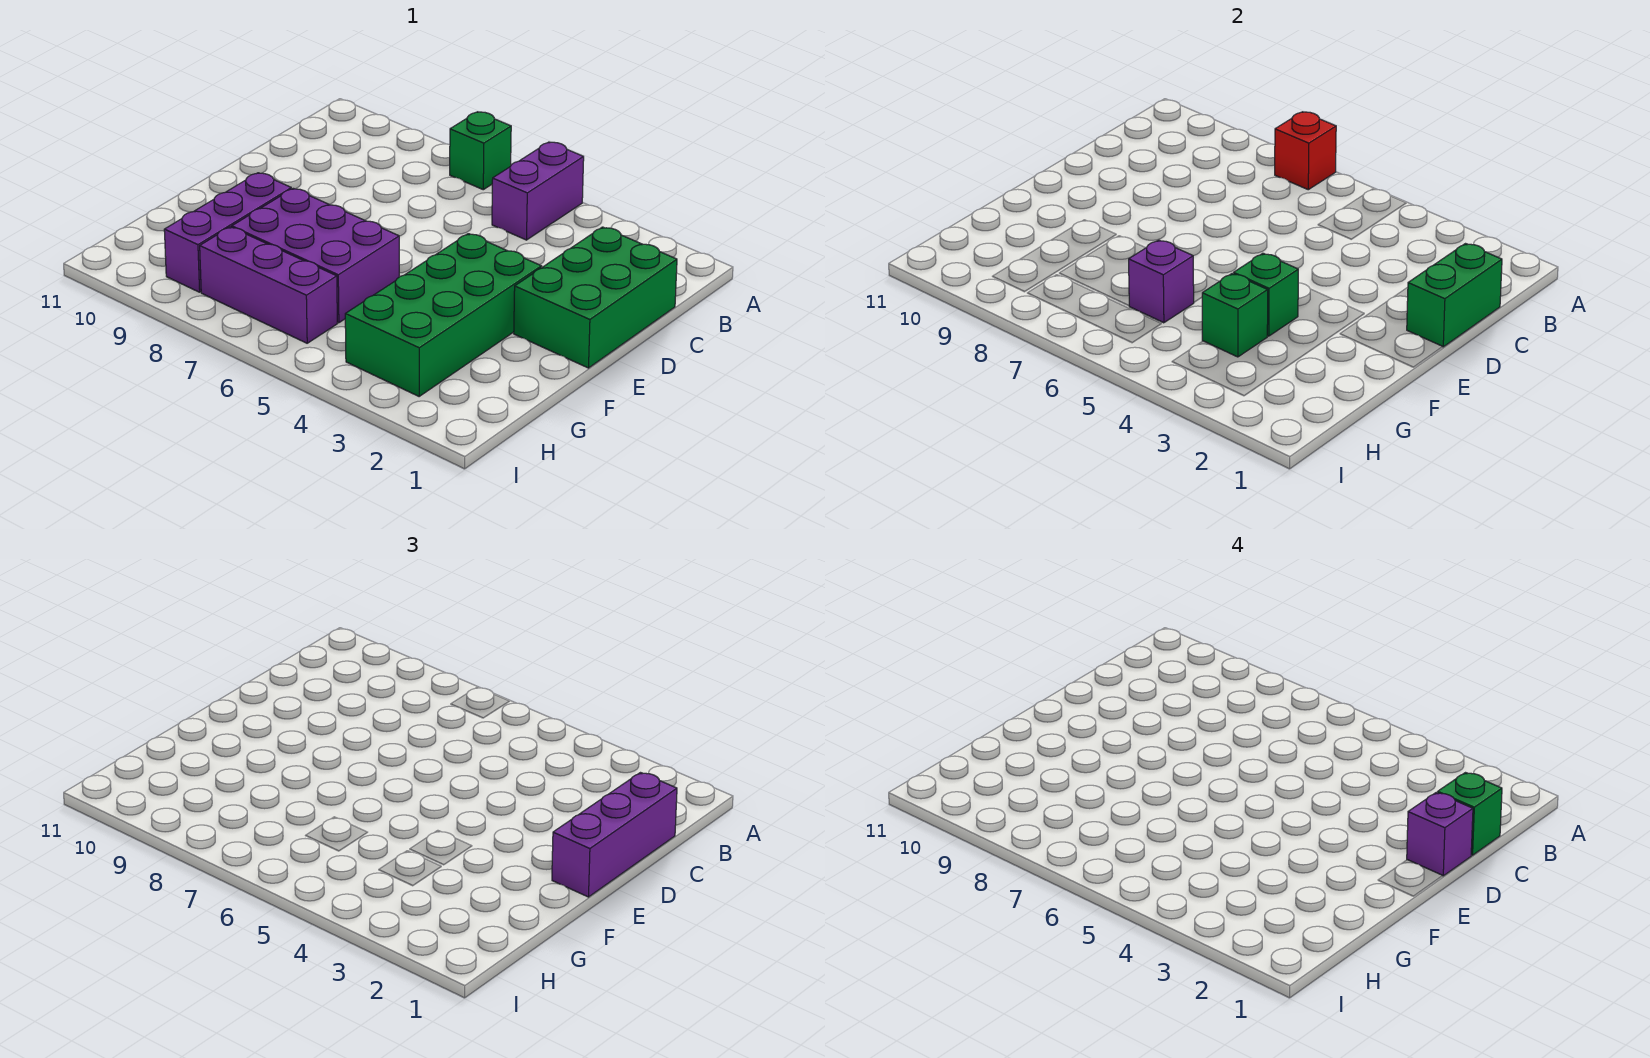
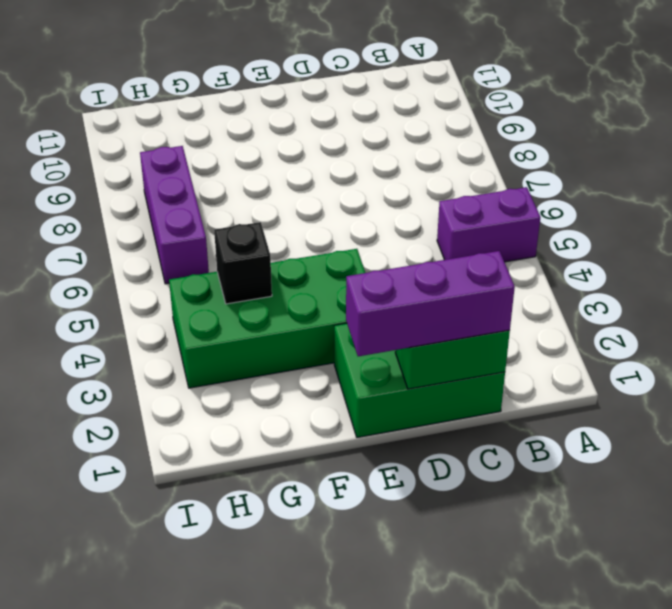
black 1x1 brick [214,222,272,304] -> green 1x1 brick [1202,274,1268,357]
none -> green 1x1 brick [450,112,511,190]
none -> purple 2x3 brick [232,188,399,323]
none -> purple 1x3 brick [164,173,291,292]

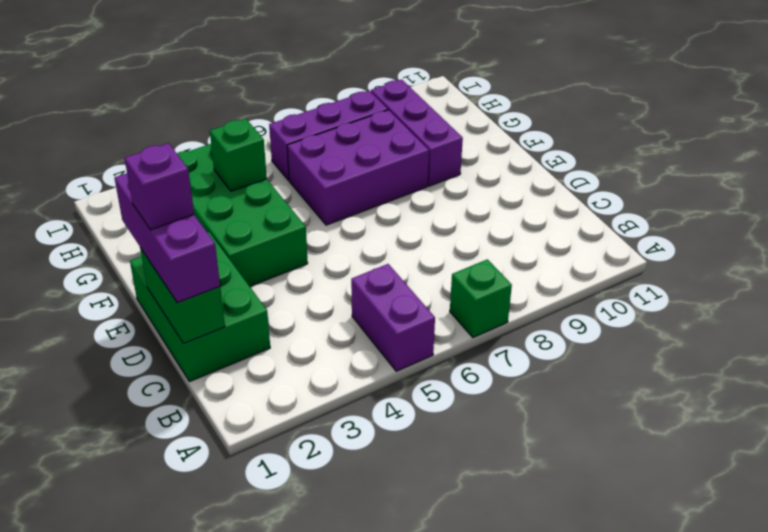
none -> red 1x1 brick [1275,112,1336,190]
none -> green 1x1 brick [1234,253,1298,336]
none -> purple 1x1 brick [1129,240,1194,323]

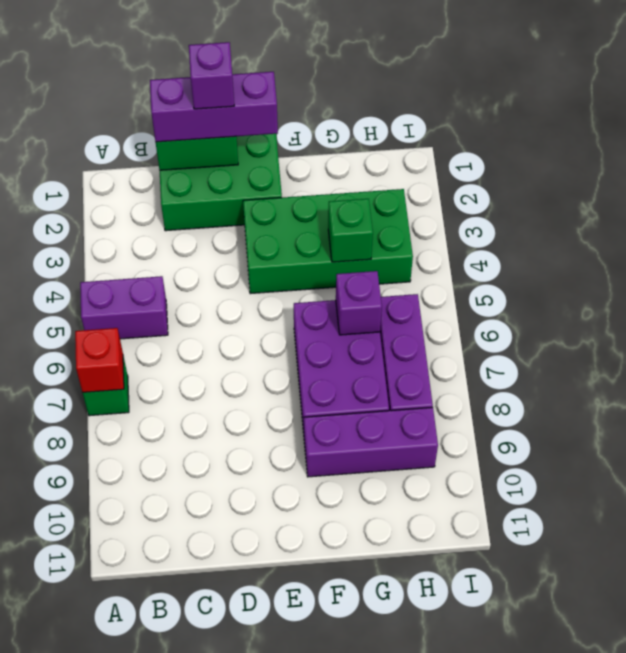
none -> green 1x1 brick [1234,253,1298,336]
none -> green 1x1 brick [1438,773,1502,855]

